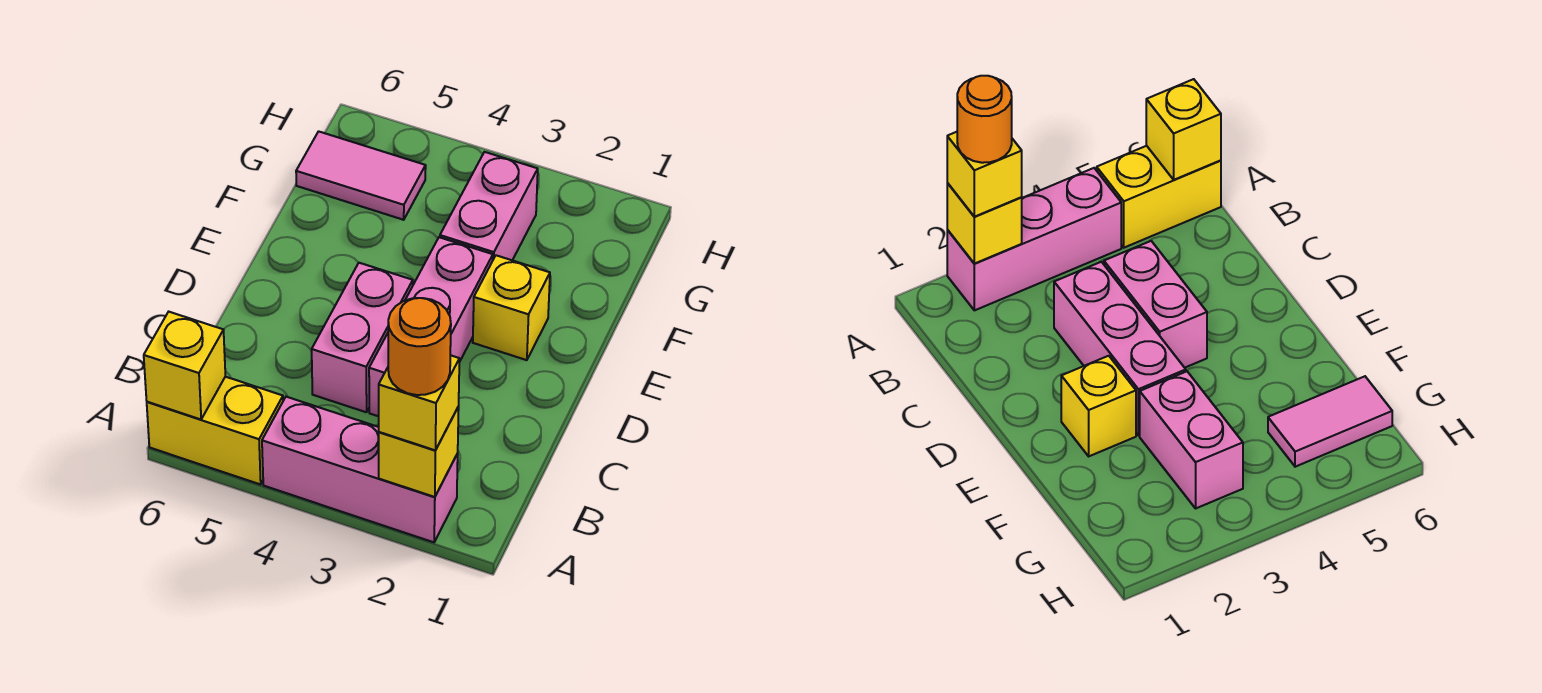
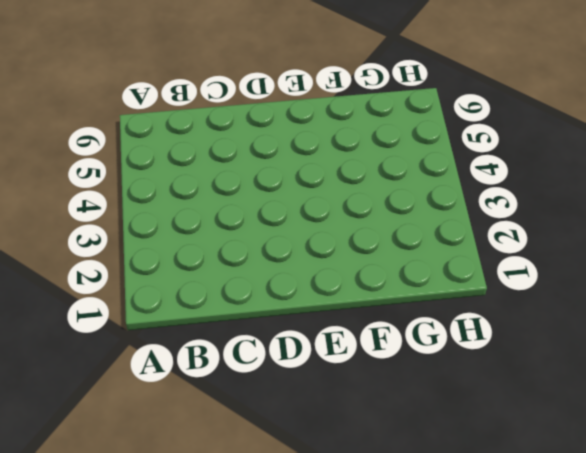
none -> pink 1x3 brick [262,397,458,542]
none -> yellow 1x2 brick [147,377,283,484]

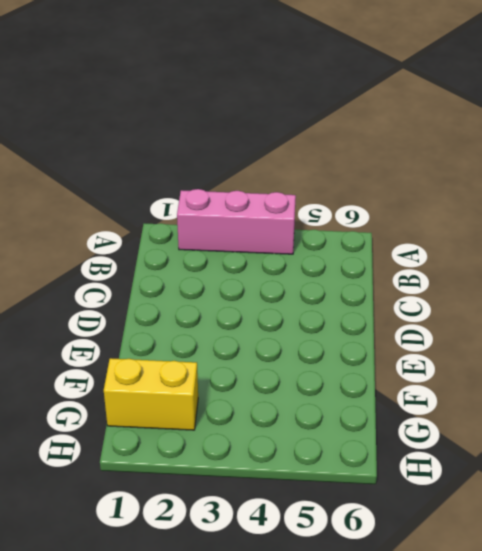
yellow 1x2 brick [104,358,198,430] -> yellow 1x2 brick moved to [147,377,283,484]
none -> pink 1x3 brick [369,237,493,416]
none -> pink 1x2 brick [312,263,413,412]

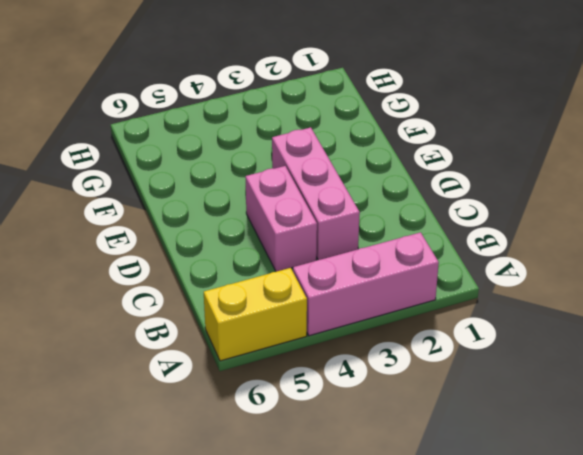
none -> yellow 1x1 brick [473,255,550,360]
none -> pink 1x2 brick [440,152,538,260]

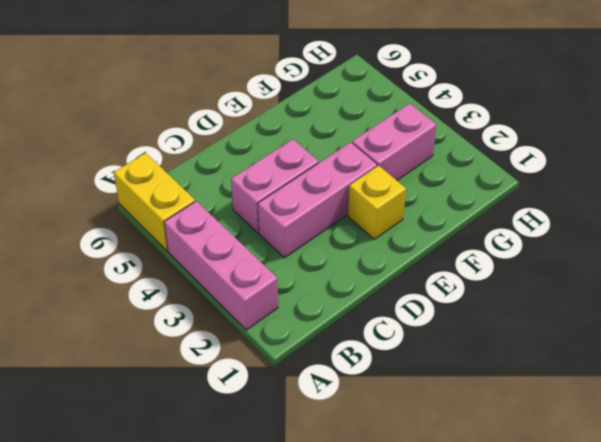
none -> pink 1x2 tile [296,131,426,220]
none -> yellow 1x1 brick [379,407,459,497]

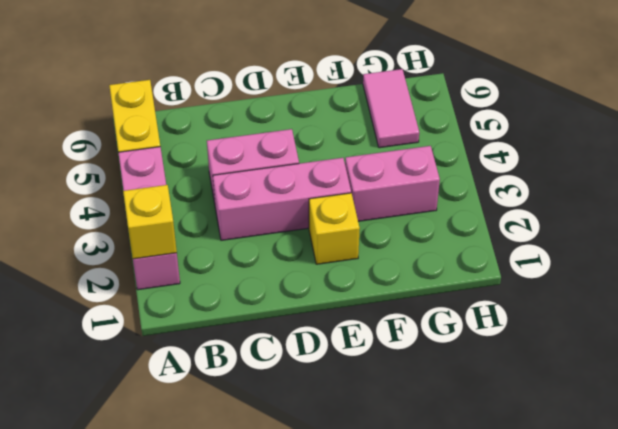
none -> yellow 1x1 brick [144,312,225,419]
none -> yellow 1x1 brick [379,355,459,450]

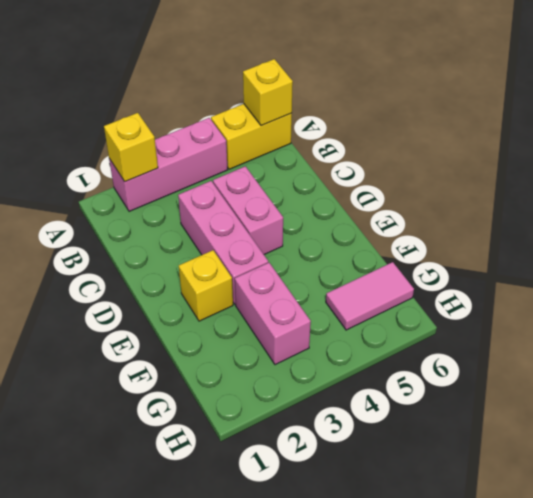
none -> yellow 1x1 brick [379,355,459,450]
none -> orange 1x1 round brick [388,298,451,395]

